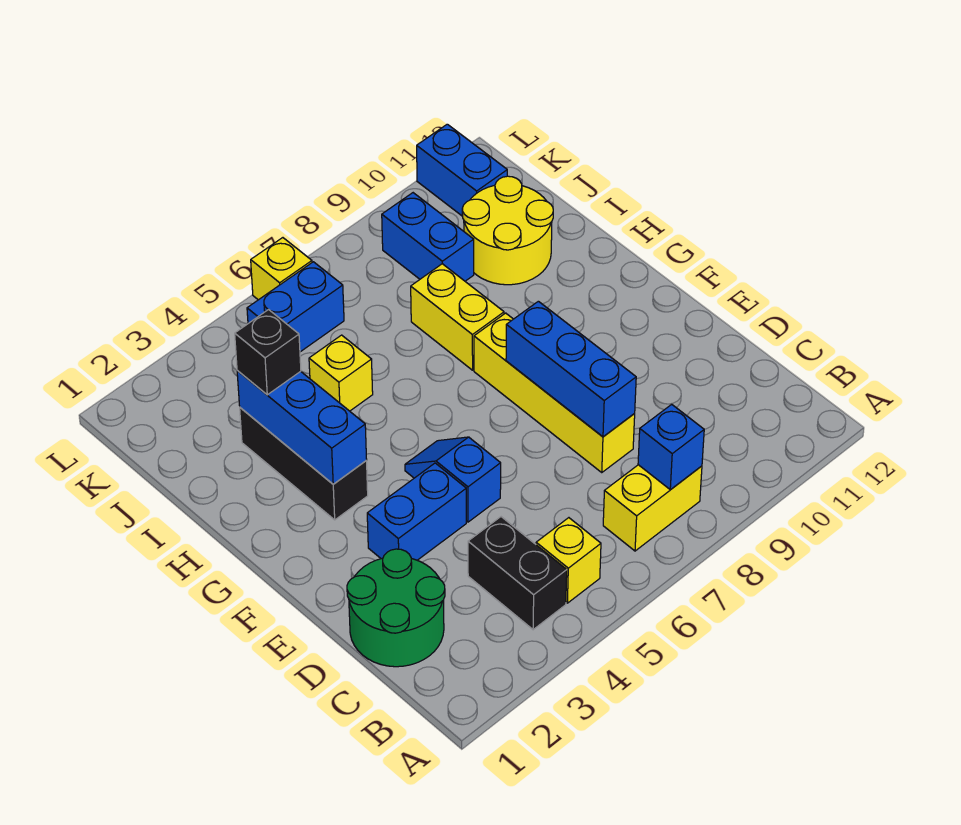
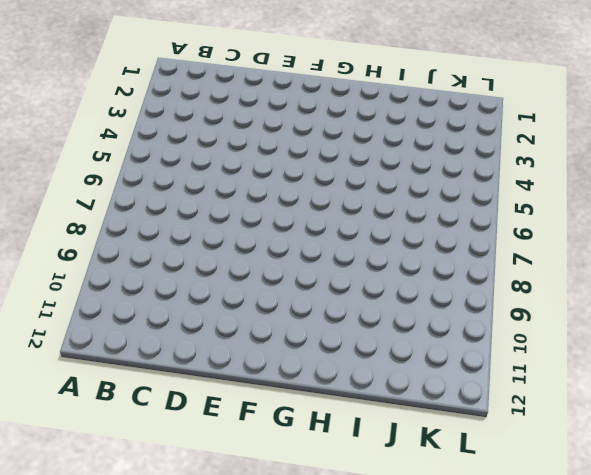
none -> black 1x2 brick [468,517,567,630]
none -> yellow 1x1 brick [536,518,601,603]
none -> yellow 1x2 brick [603,465,702,551]

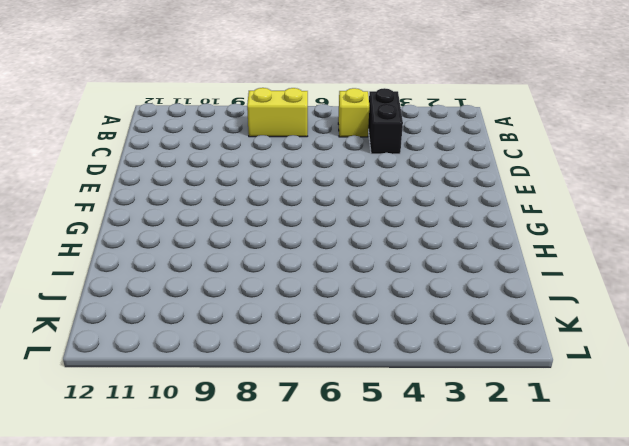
none -> green 2x2 round brick [347,549,445,667]
none -> yellow 1x4 brick [474,313,635,472]
none -> blue 1x2 brick [367,463,466,560]

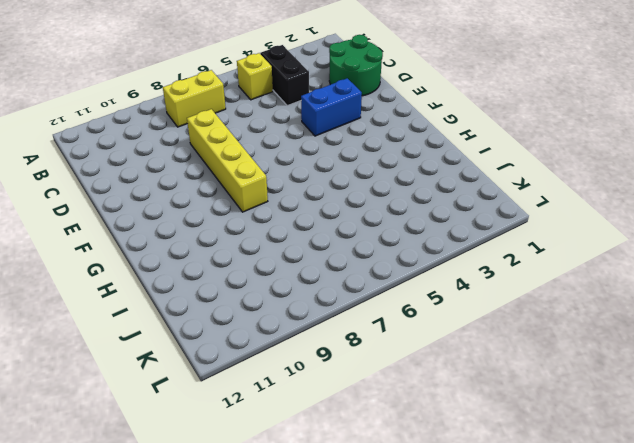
none -> blue 1x2 slope [405,437,501,522]
none -> black 1x3 brick [240,408,368,520]
none -> yellow 1x2 brick [411,264,504,370]

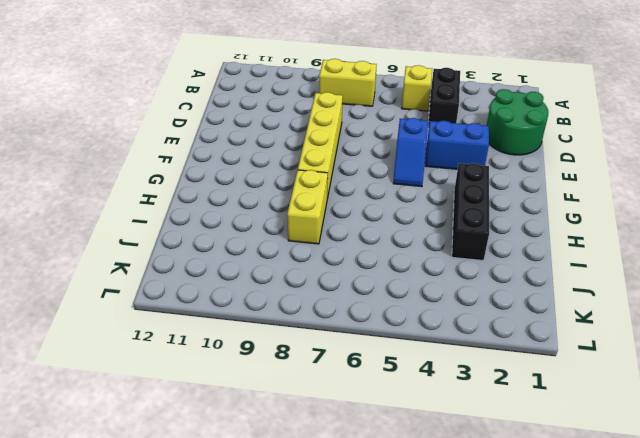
none -> yellow 1x1 brick [309,335,373,411]
none -> yellow 2x2 round brick [462,176,553,285]
none -> blue 1x2 brick [382,193,474,281]

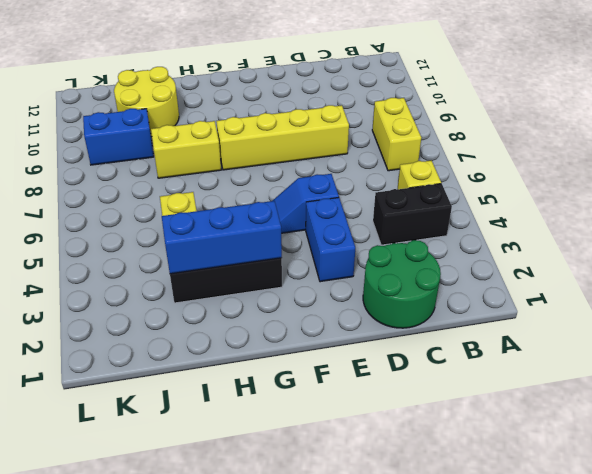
none -> blue 1x2 brick [247,262,344,352]
none -> blue 1x2 brick [417,124,507,216]
none -> yellow 1x1 brick [251,238,312,300]

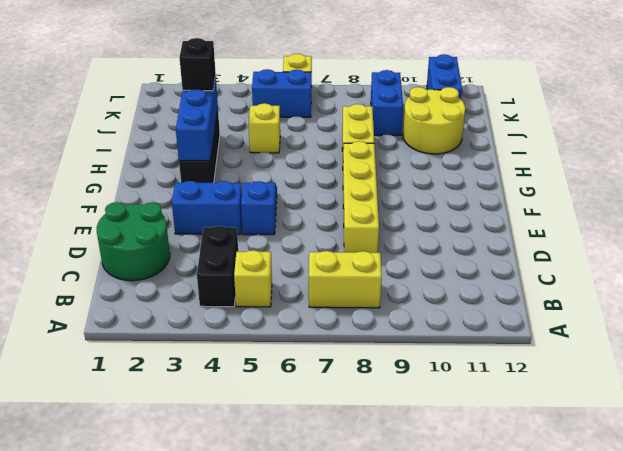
none -> blue 1x1 brick [638,404,704,490]
none -> blue 1x3 brick [506,301,636,437]

